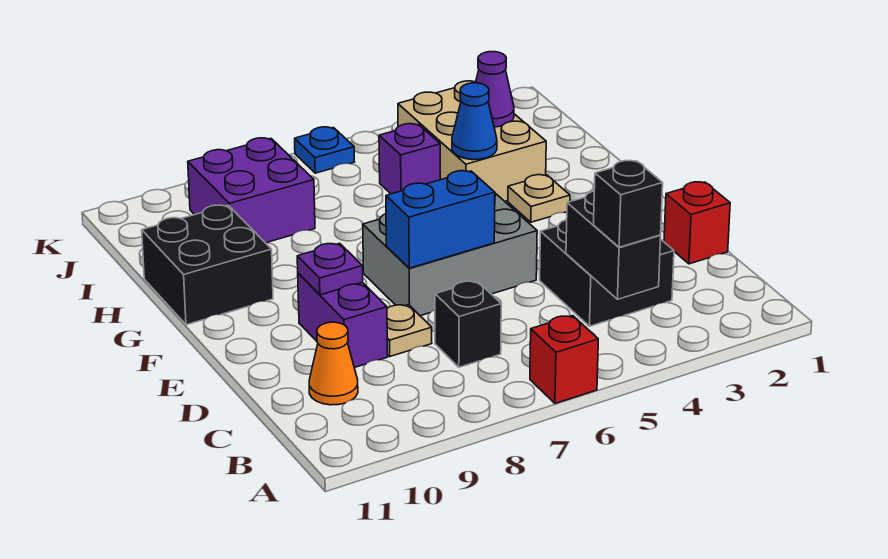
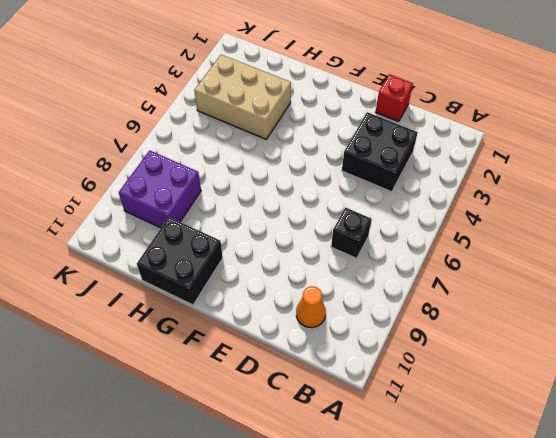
none -> red 1x1 brick [530,316,598,403]
none -> tan 1x1 plate [387,305,432,356]
none -> purple 1x2 brick [298,273,388,368]

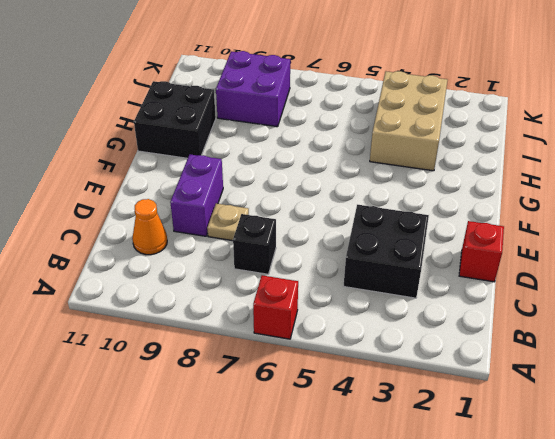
none -> grey 2x3 brick [363,193,537,316]
none -> tan 1x1 plate [508,175,570,222]
none -> purple 1x1 brick [379,124,440,194]

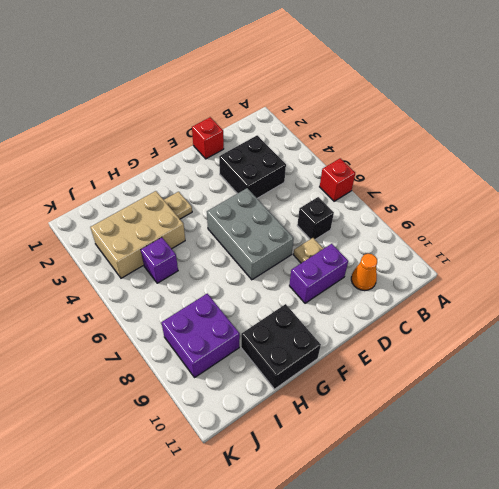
none -> blue 1x1 plate [295,127,354,173]
none -> black 1x2 brick [566,191,661,299]
none -> blue 1x2 brick [386,171,495,268]

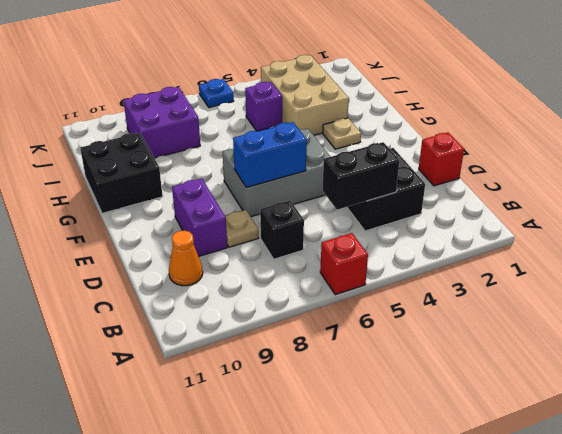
black 1x2 brick [322,142,399,210] -> black 1x2 brick turned to [566,191,661,299]
none -> purple 1x1 plate [297,243,363,295]
none -> blue 1x1 cone [452,83,497,160]
none -> purple 1x1 cone [476,52,514,127]

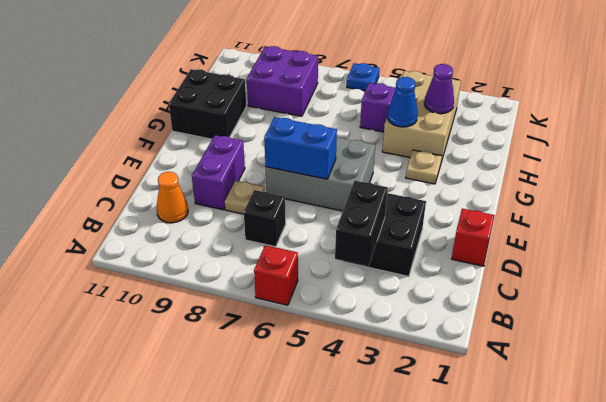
none -> purple 1x1 plate [297,243,363,295]
none -> black 1x1 brick [594,161,663,247]

